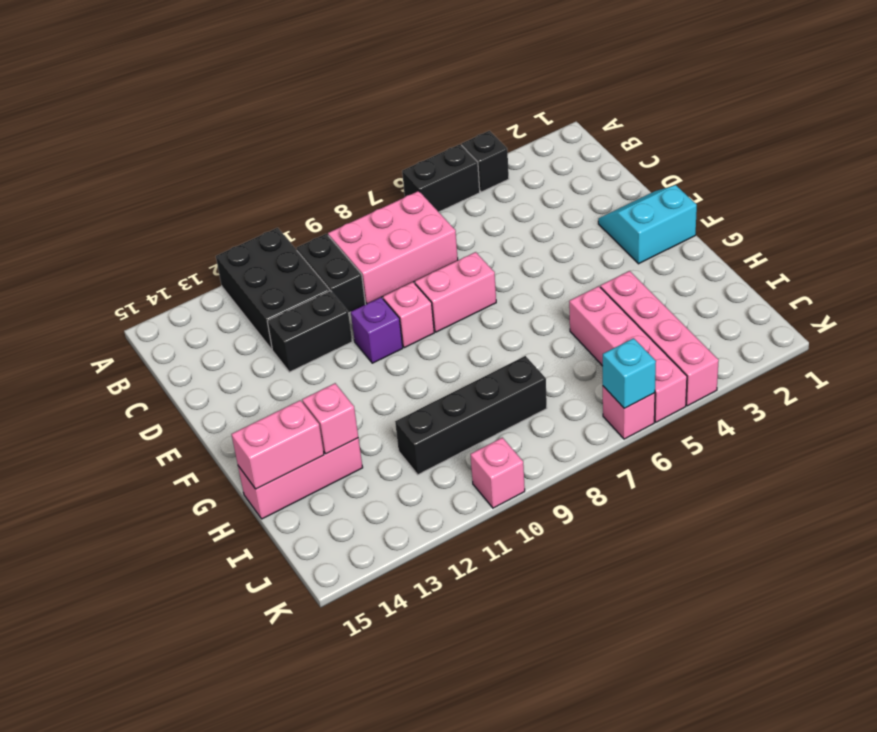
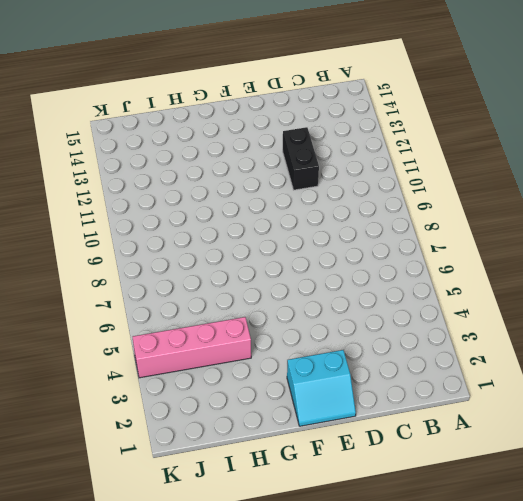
cyan 2x2 slope [287,350,356,426] -> cyan 2x2 slope turned to [598,185,697,264]
none -> black 1x1 brick [462,131,509,192]
none -> black 1x2 brick [402,144,480,212]
none -> black 2x3 brick [216,228,330,349]

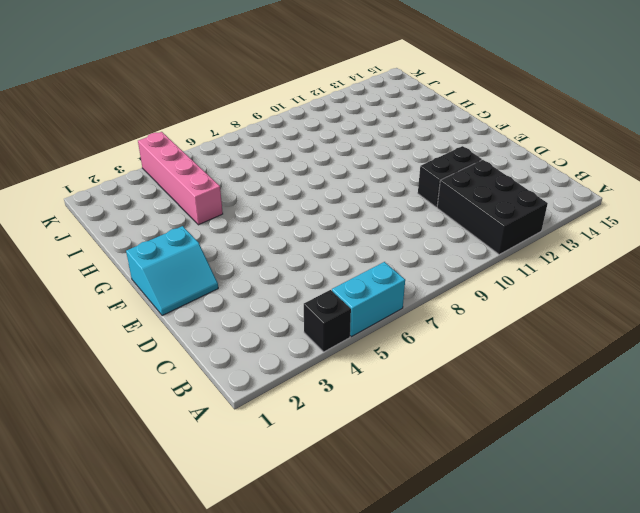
cyan 1x2 brick [332,262,405,337] -> black 1x2 brick [402,144,480,212]
none -> pink 2x3 brick [328,191,458,304]
none -> black 1x2 brick [297,234,365,313]
none -> pink 1x2 brick [415,252,496,332]

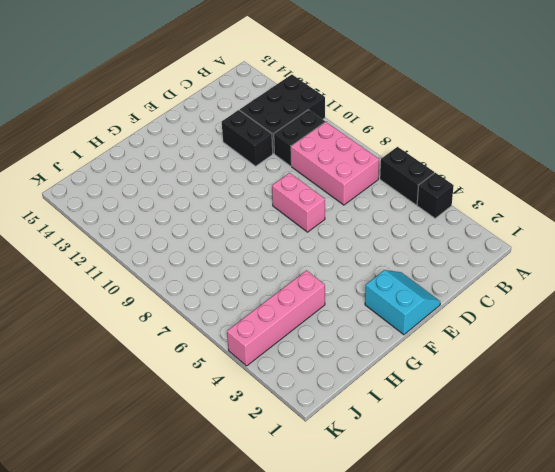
none -> pink 1x1 brick [383,282,434,348]
none -> purple 1x1 brick [351,297,403,363]
none -> pink 1x4 brick [569,286,687,422]

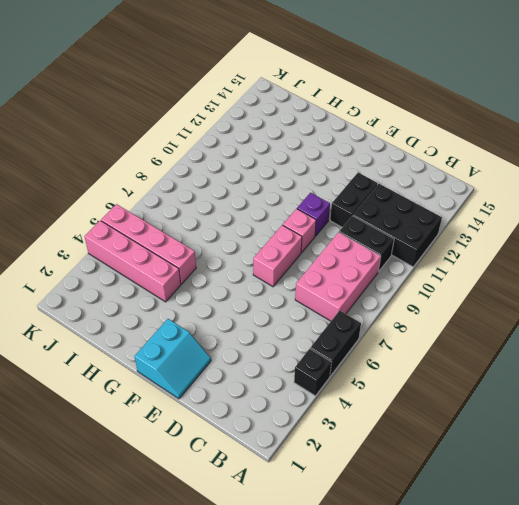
none -> pink 1x3 brick [238,438,363,519]
none -> black 1x4 brick [395,356,547,475]
none -> pink 1x1 brick [603,386,655,439]

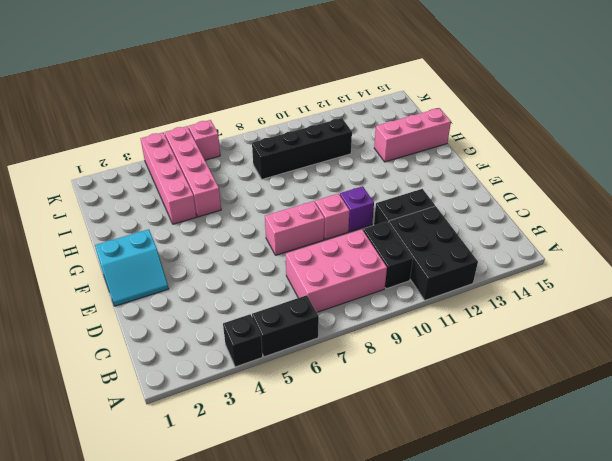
none -> pink 1x1 brick [470,438,525,508]
none -> pink 1x1 brick [302,383,358,454]
none -> pink 1x2 brick [231,400,324,489]

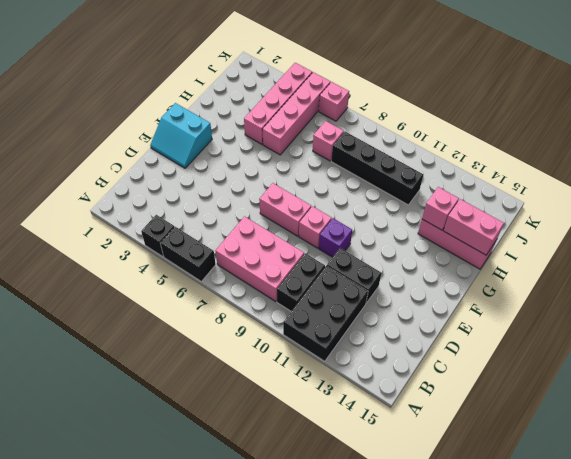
pink 1x1 brick [313,121,344,161] -> pink 1x1 brick moved to [470,438,525,508]
none -> cyan 1x1 brick [603,338,656,408]

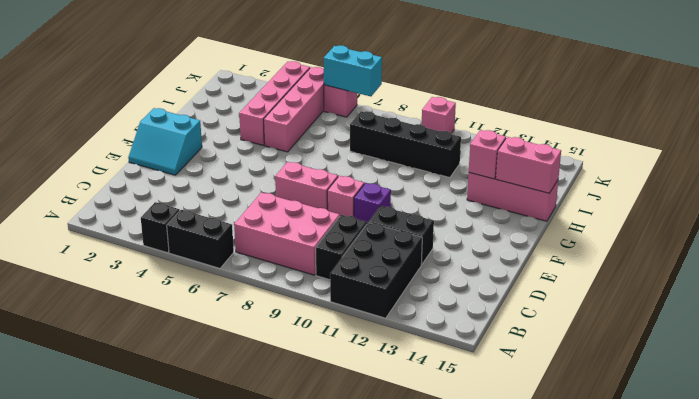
cyan 1x2 brick [324,45,382,96] -> cyan 1x1 brick [603,338,656,408]

